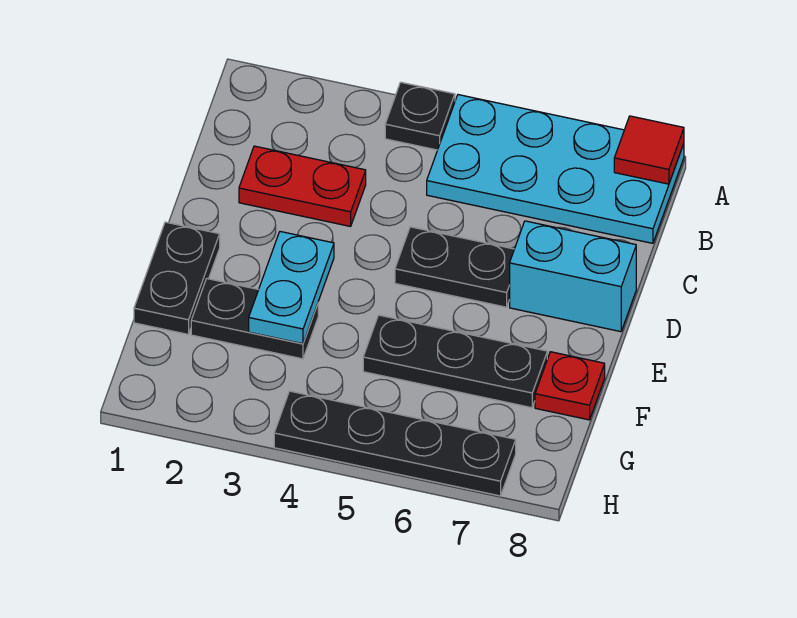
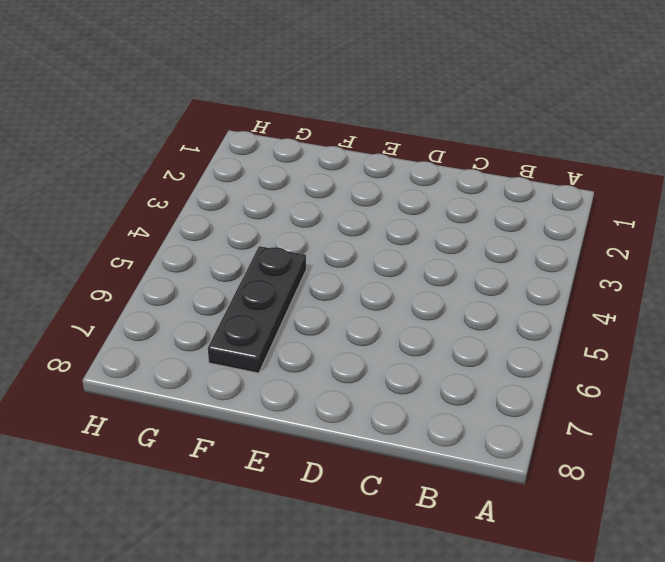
none -> black 1x1 plate [385,82,455,150]
none -> cyan 2x4 plate [427,95,684,243]
none -> red 1x2 plate [239,146,366,226]

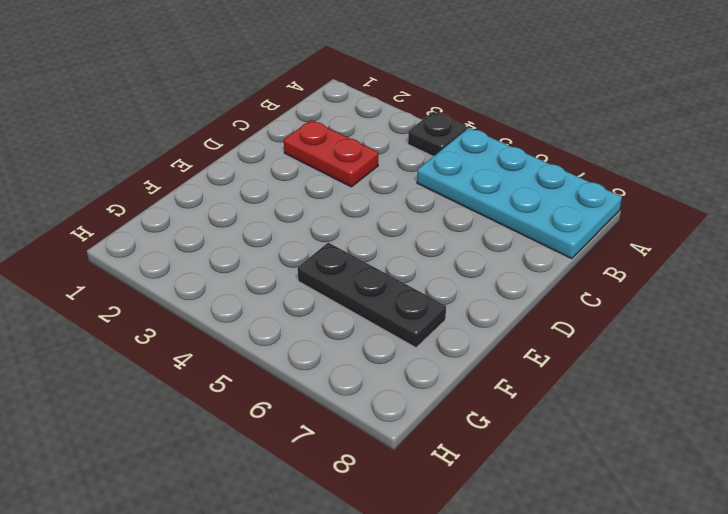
none -> black 1x2 plate [395,227,514,307]
none -> cyan 1x2 brick [510,221,636,332]
none -> black 1x2 plate [134,222,220,334]

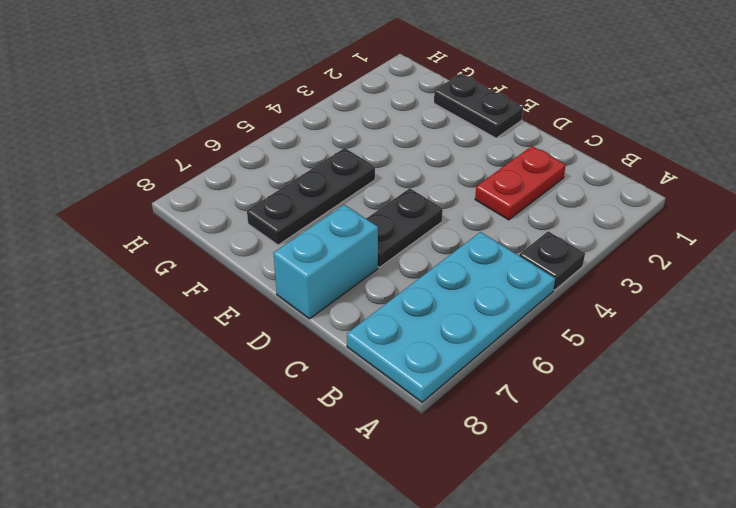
none -> black 1x2 plate [191,279,318,359]
none -> red 1x1 plate [535,352,605,420]
none -> black 1x4 plate [274,391,516,496]

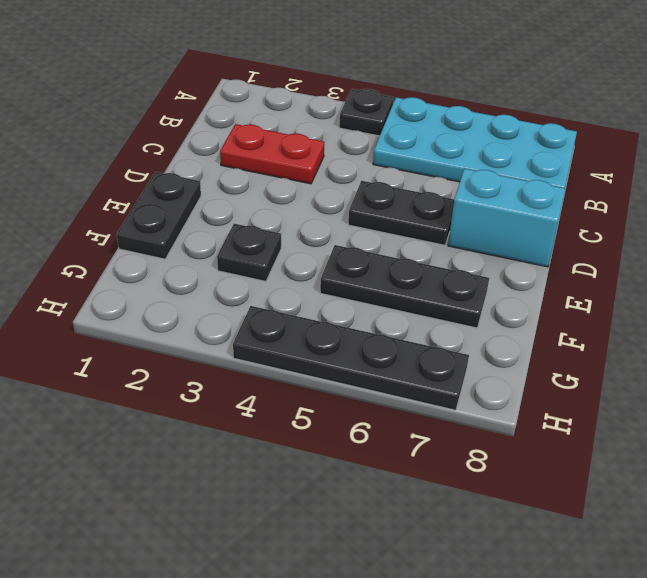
black 1x1 plate [217,224,281,281] -> black 1x2 plate [191,279,318,359]
none -> red 1x1 plate [535,352,605,420]
none -> red 1x1 tile [614,116,684,184]
none -> cyan 1x2 plate [249,232,334,344]

